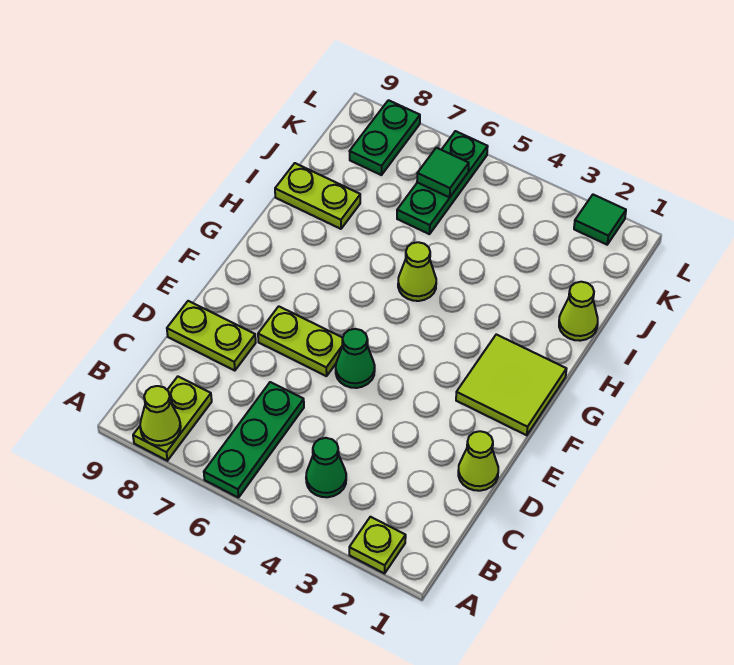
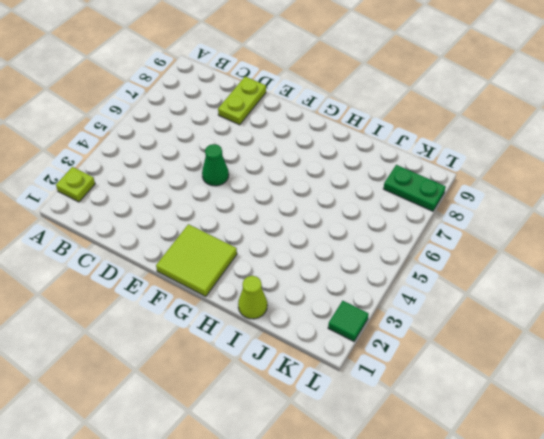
none -> green 1x3 plate [204,382,304,498]
none -> lime 1x2 plate [133,377,212,461]
none -> green 1x1 cone [306,438,346,497]

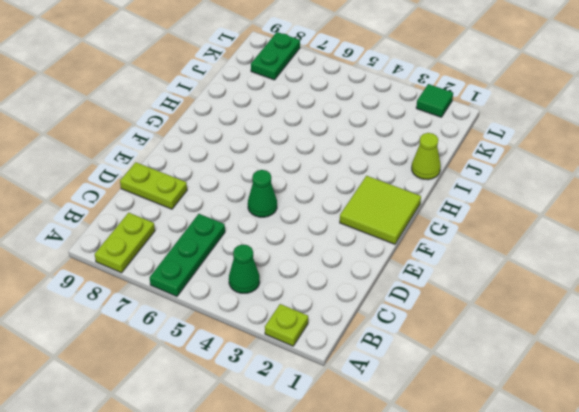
none -> lime 1x1 cone [458,431,498,491]
none -> lime 1x2 plate [258,306,343,376]
none -> lime 1x1 cone [398,242,436,301]

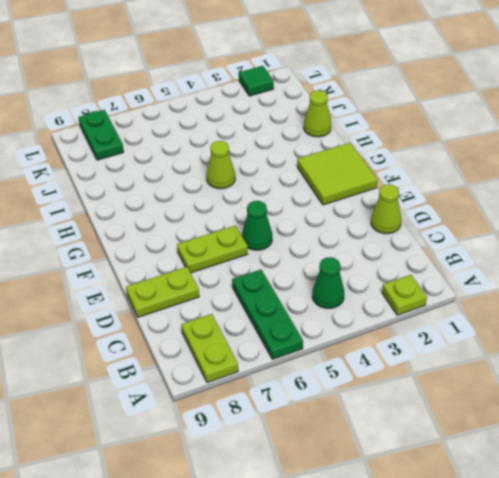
none -> lime 1x2 plate [275,163,360,229]
none -> green 1x3 plate [397,131,488,234]
none -> lime 1x1 cone [140,386,181,446]

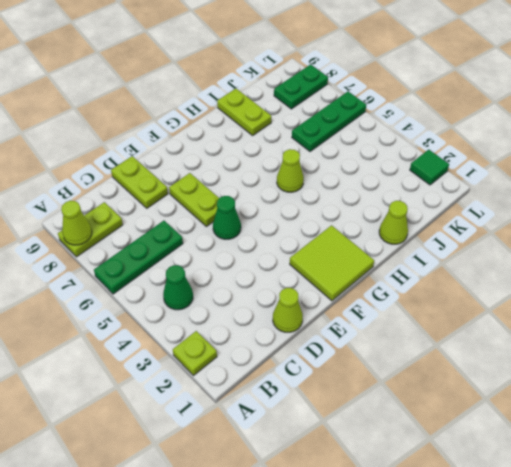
none -> green 1x1 tile [417,148,469,198]

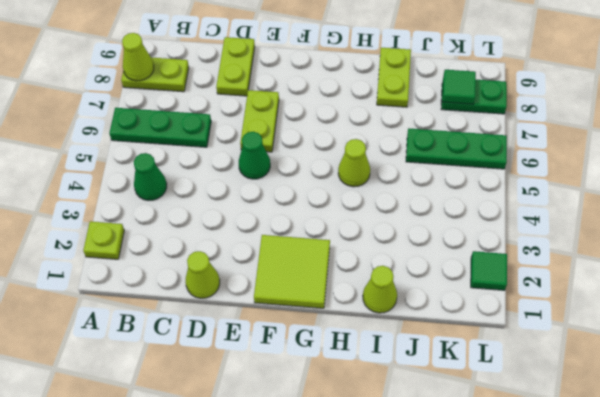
green 1x1 tile [442,70,476,104] -> green 1x1 tile moved to [417,148,469,198]

